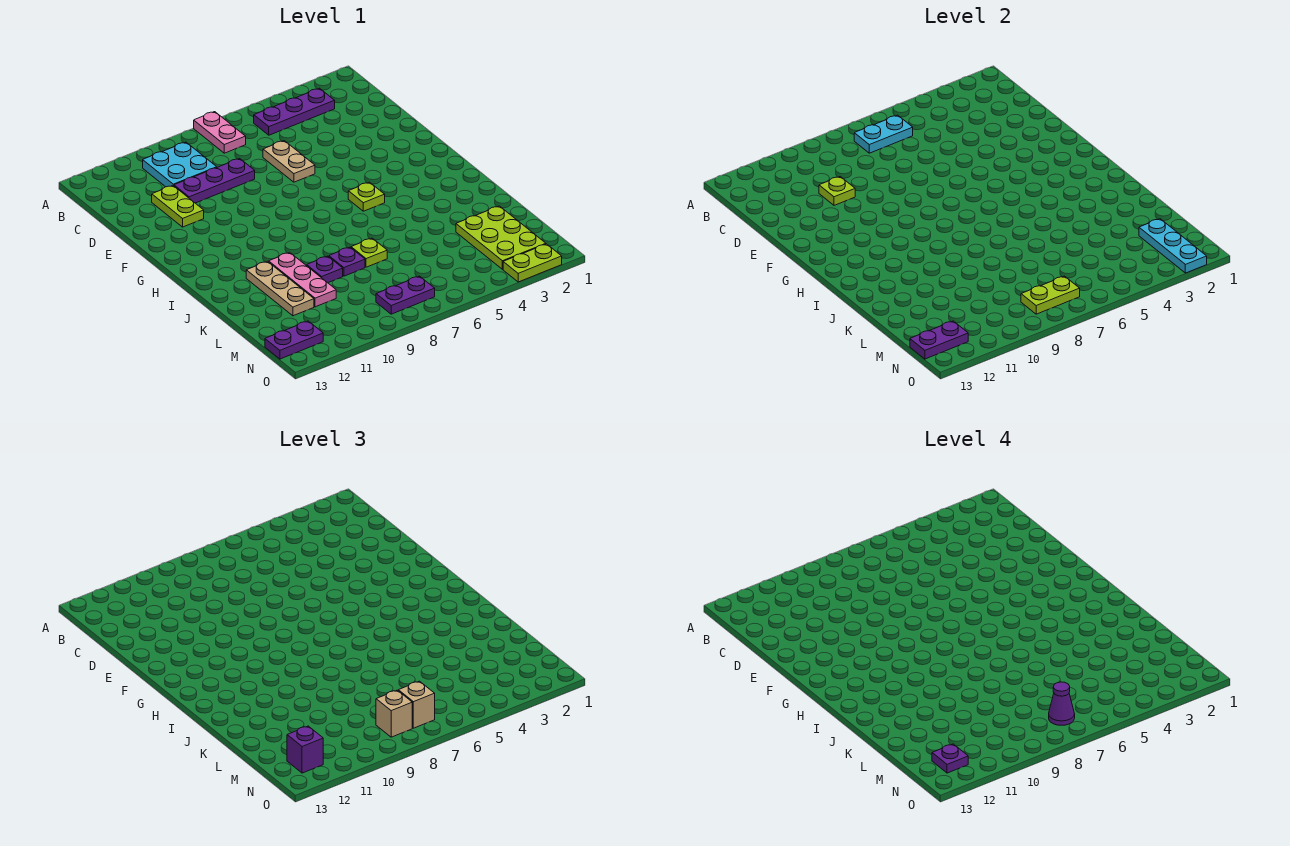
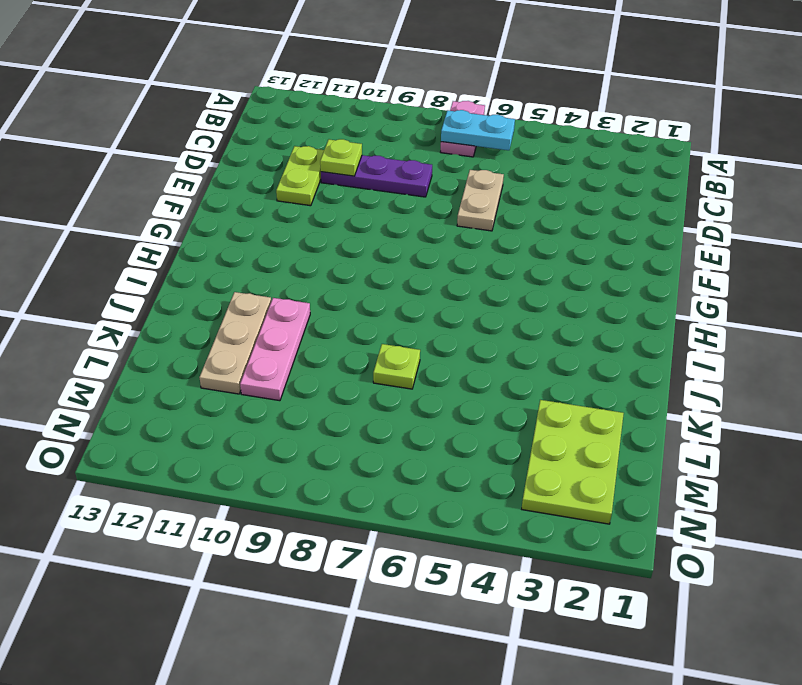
none -> purple 1x3 plate [254,88,335,135]
none -> cyan 2x2 plate [143,142,217,187]
none -> lime 1x1 plate [348,182,385,211]

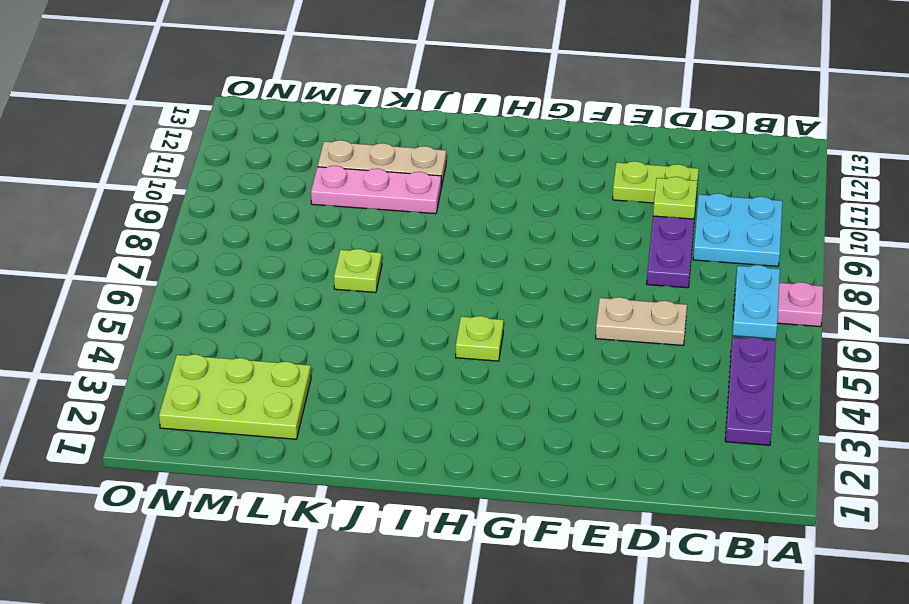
none -> purple 1x1 plate [329,247,365,276]
none -> purple 1x1 plate [307,256,343,283]
none -> purple 1x2 plate [376,276,435,314]

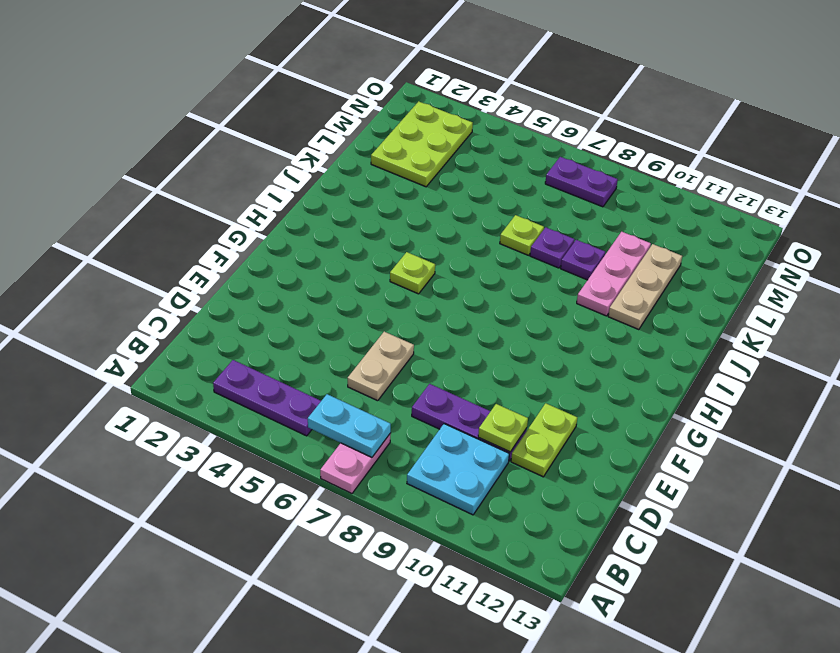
none -> purple 1x2 plate [265,321,323,359]
none -> lime 1x2 plate [503,244,562,282]
none -> cyan 1x3 plate [1139,219,1207,273]

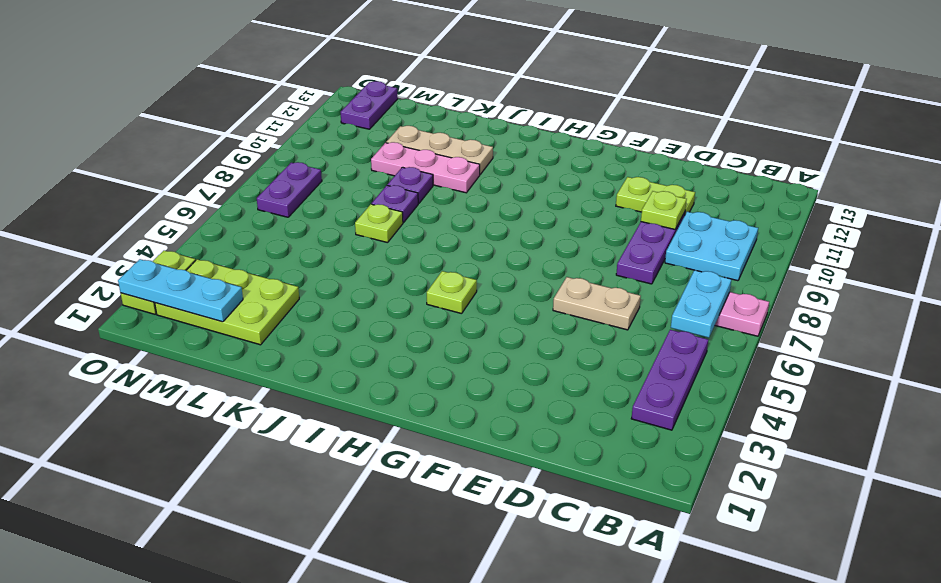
none -> lime 1x2 plate [1021,276,1080,314]
none -> purple 1x2 plate [910,321,968,359]
none -> tan 1x1 brick [398,681,435,728]

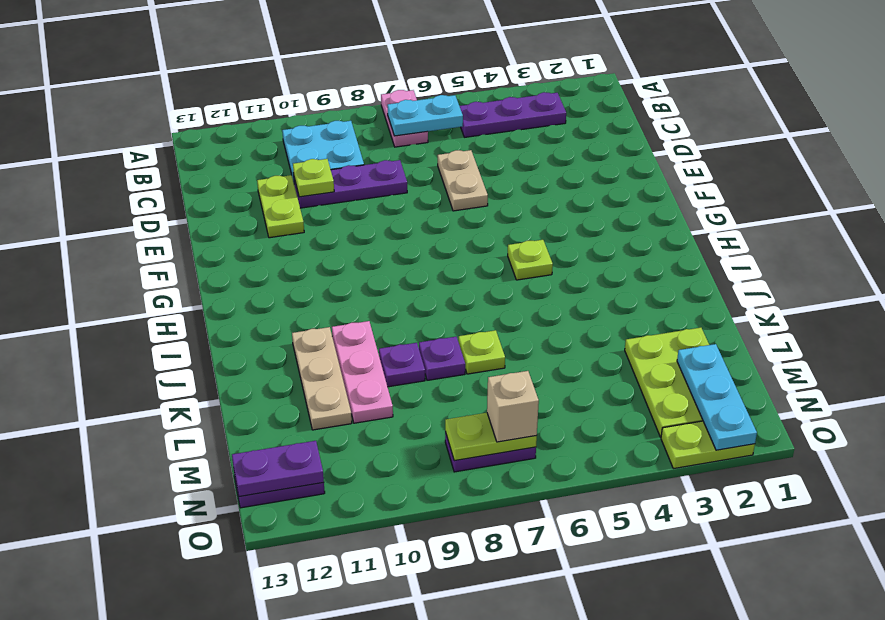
none -> tan 1x1 brick [376,690,412,737]
none -> purple 1x1 brick [287,726,323,773]
none -> purple 1x1 cone [1049,682,1075,725]

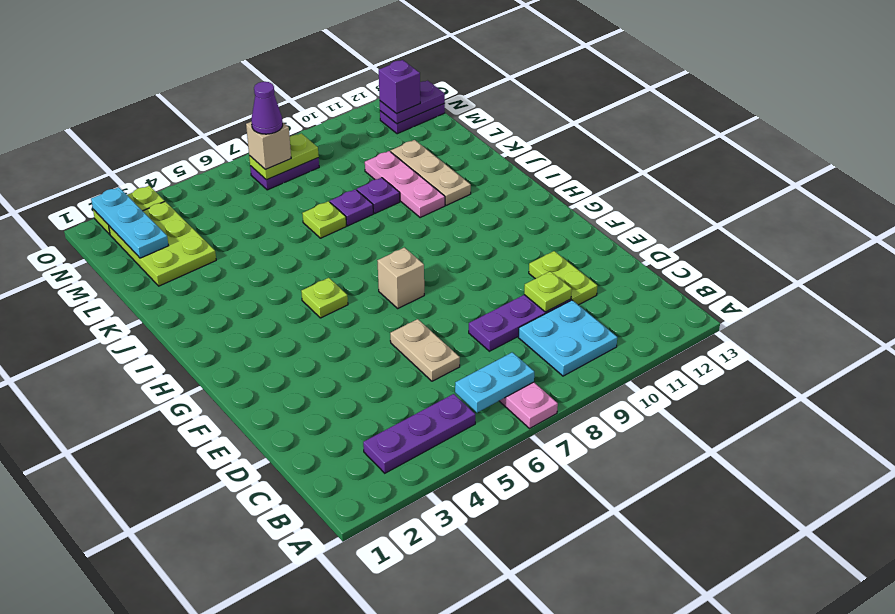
tan 1x1 brick [377,248,424,308] -> tan 1x1 brick moved to [376,690,412,737]
none -> purple 1x1 plate [932,744,968,773]

